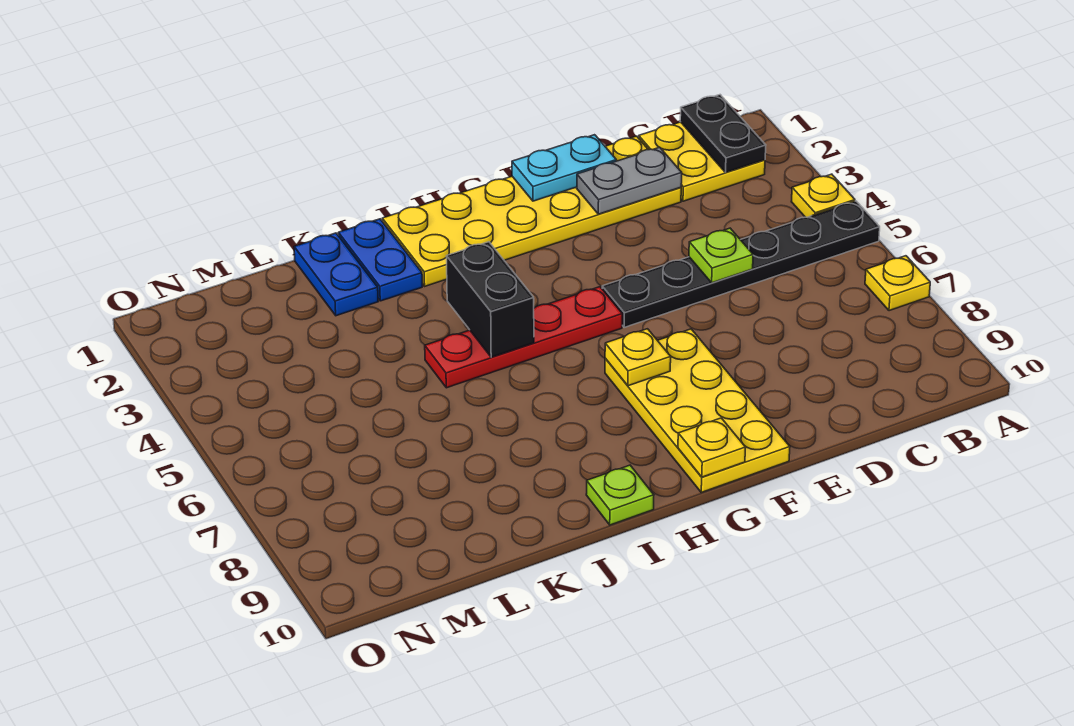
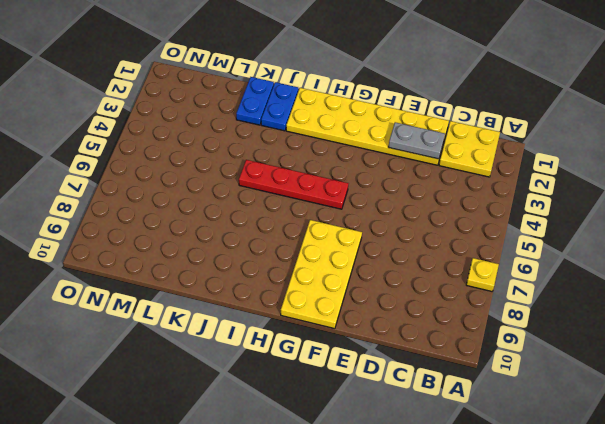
none -> yellow 1x1 plate [791,174,855,217]
none -> black 1x6 plate [602,201,880,327]
none -> lime 1x1 plate [586,465,654,525]

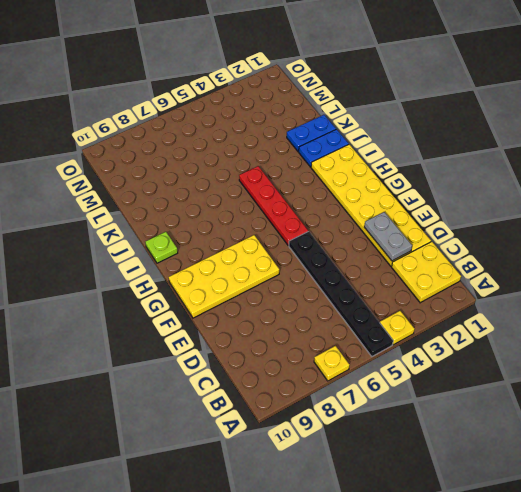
none -> black 1x2 plate [680,95,766,173]
none -> lime 1x1 plate [689,228,753,283]
none -> cyan 1x2 plate [512,135,616,201]

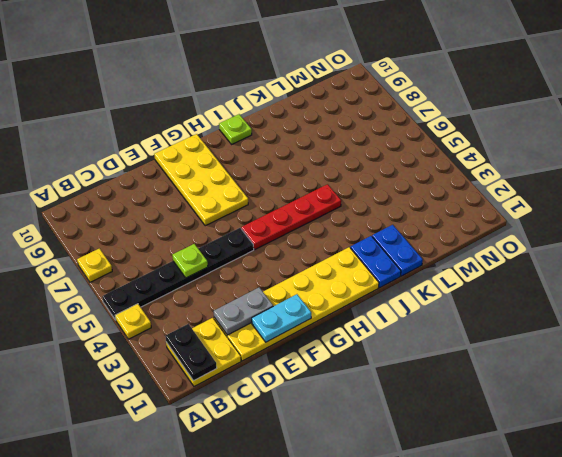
none -> yellow 1x1 plate [605,329,671,386]
none -> yellow 1x1 plate [678,418,746,477]
none -> black 1x2 brick [447,242,534,357]

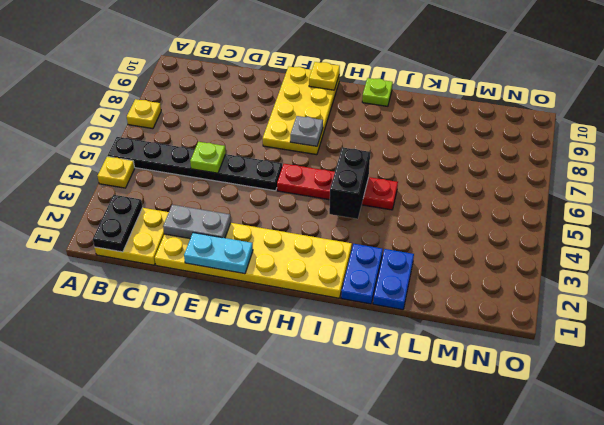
grey 1x1 plate [290,116,323,146] -> yellow 1x1 plate [605,329,671,386]

